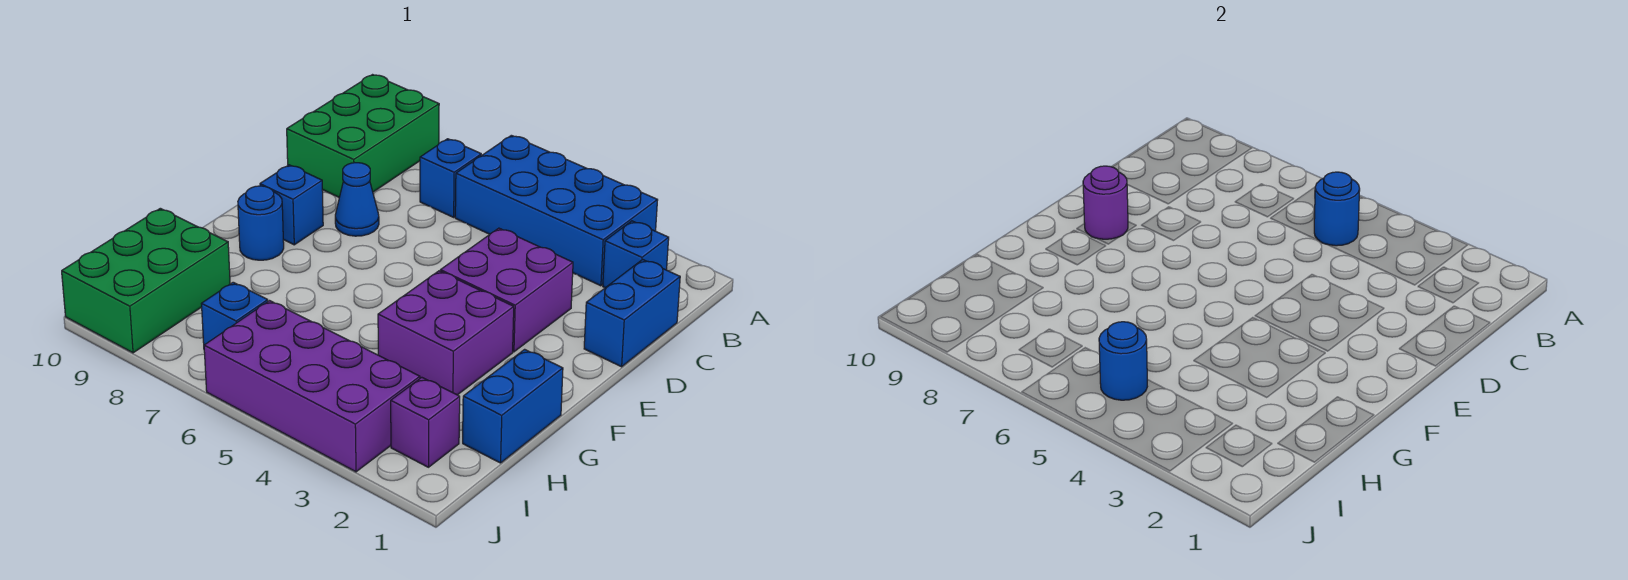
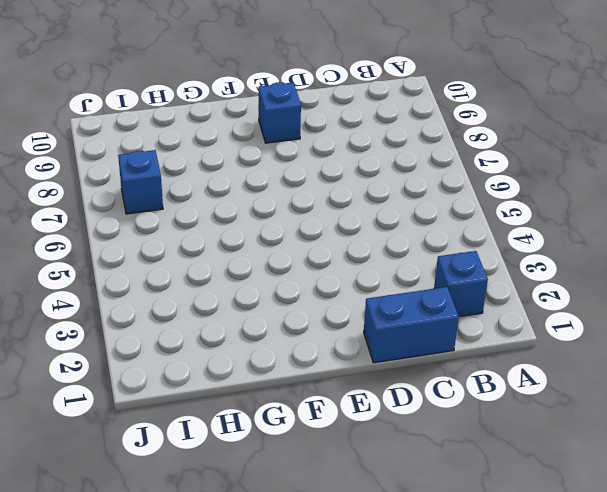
none -> blue 2x4 brick [455,135,658,286]
none -> green 2x3 brick [287,75,439,197]
none -> blue 1x1 brick [420,139,481,217]

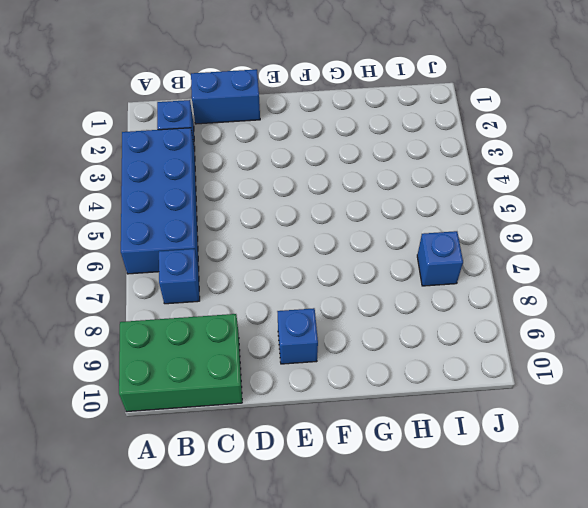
none -> purple 2x2 brick [440,228,573,352]
none -> blue 1x1 cone [335,163,379,236]
none -> purple 2x2 brick [378,271,514,395]

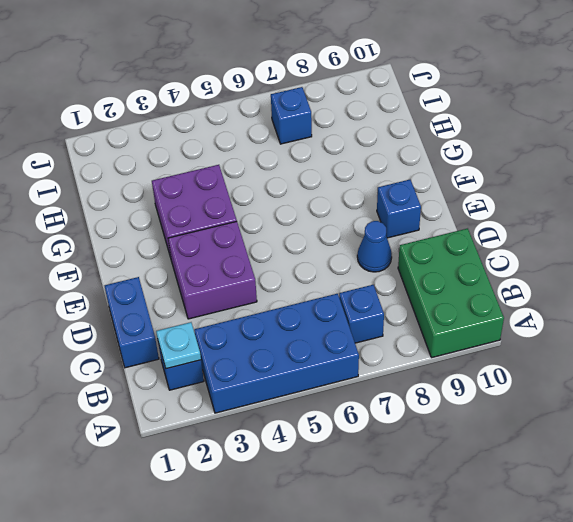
cyan 1x1 plate [156,322,201,369] -> none
none -> blue 1x1 round brick [238,186,284,260]
none -> blue 1x2 brick [463,349,563,463]
none -> green 2x3 brick [62,208,230,353]

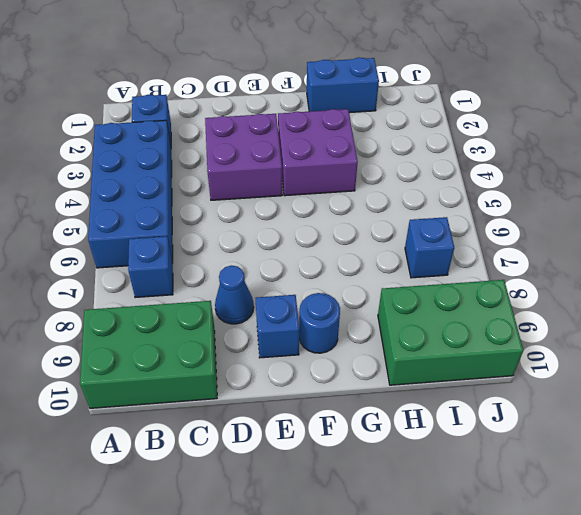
none -> blue 1x2 brick [584,259,680,367]
none -> purple 1x1 brick [391,377,460,467]
none -> purple 2x4 brick [204,301,420,472]

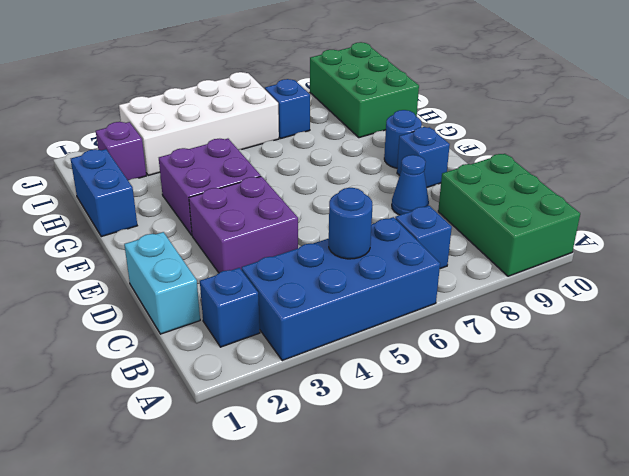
cyan 1x2 brick [124,232,200,334] -> blue 1x2 brick [584,259,680,367]
white 2x4 brick [119,72,279,176] -> purple 2x4 brick [204,301,420,472]
none -> purple 1x1 round brick [1083,166,1128,239]
none -> blue 1x1 round brick [1099,322,1147,400]

